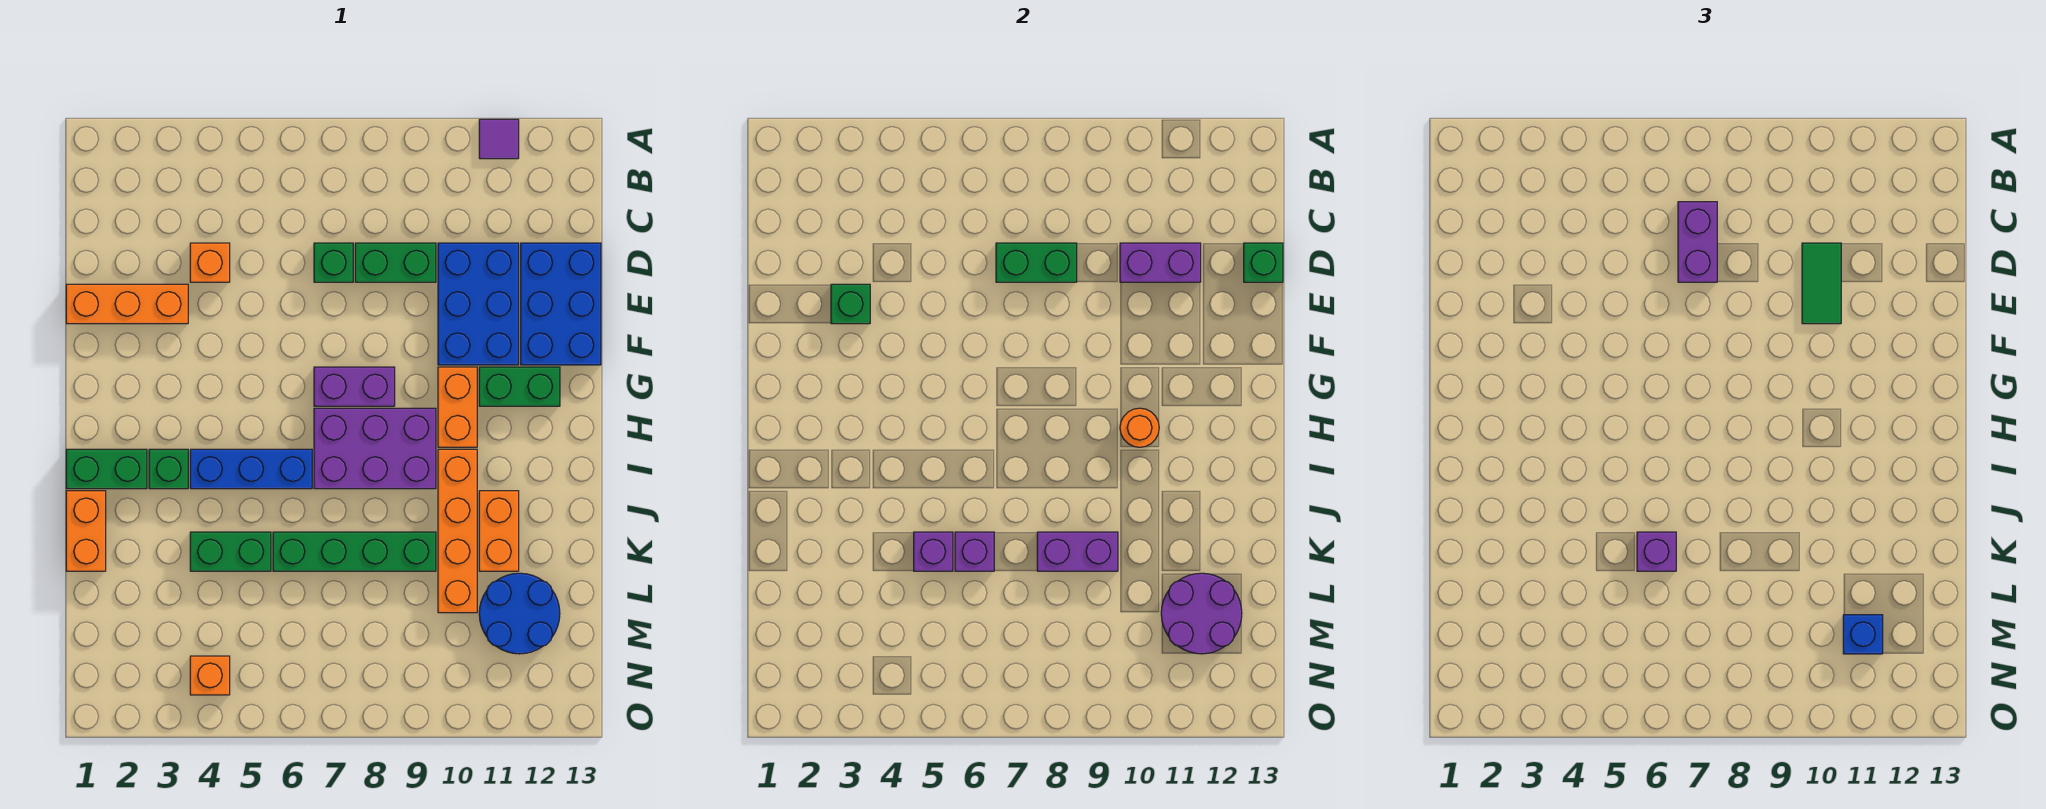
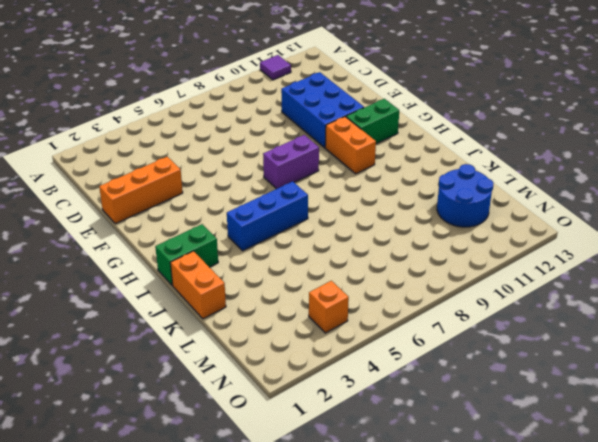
none -> orange 1x1 brick [190,243,230,282]
none -> green 1x1 brick [314,243,353,282]
none -> green 1x2 brick [355,243,436,282]
none -> blue 2x3 brick [521,243,601,365]

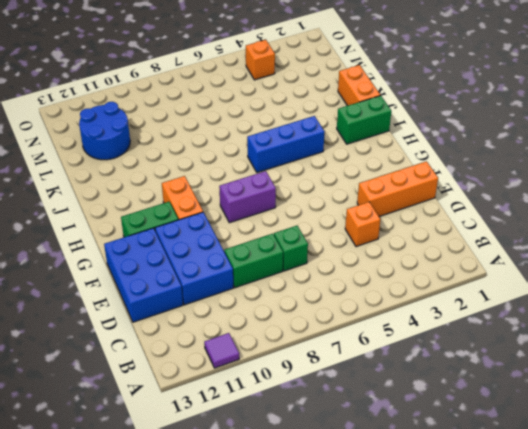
none -> purple 2x3 brick [314,408,436,489]
none -> green 1x1 brick [149,449,188,489]
none -> orange 1x4 brick [438,449,477,613]
none -> orange 1x2 brick [479,491,519,571]

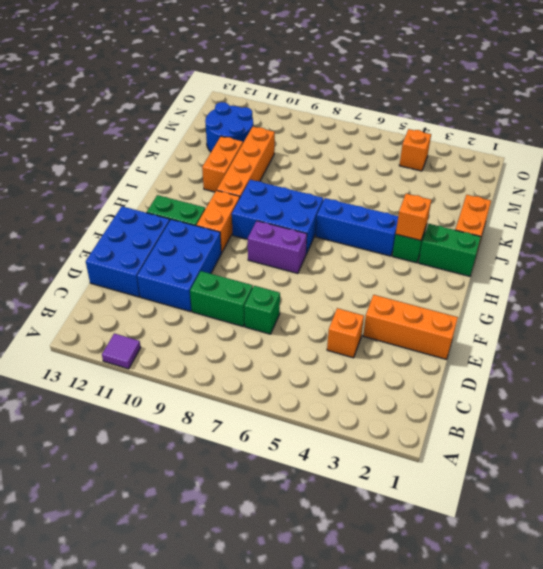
blue 2x3 brick [232,180,323,254] -> purple 2x3 brick [314,408,436,489]
orange 1x1 brick [396,194,431,241] -> none
none -> green 1x2 brick [190,532,271,571]
none -> green 1x4 brick [273,532,436,571]
none -> green 1x2 brick [996,243,1077,282]
none -> purple 1x2 brick [1120,243,1201,282]

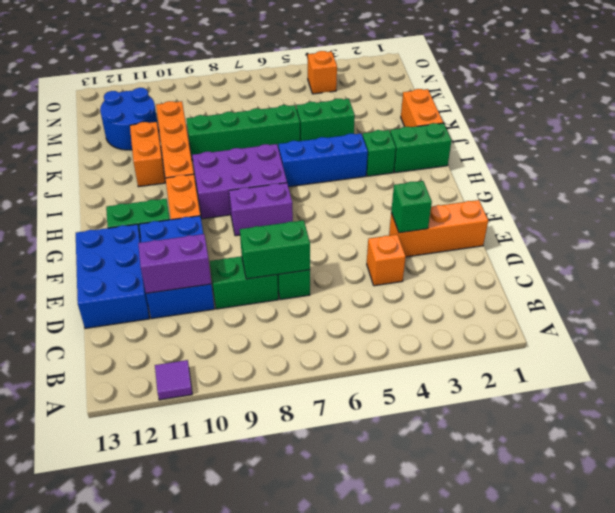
none -> green 1x1 brick [1244,243,1283,282]
none -> orange 1x1 round brick [1120,408,1159,447]
none -> purple 1x1 brick [914,532,953,571]
none -> purple 1x1 brick [955,532,994,571]

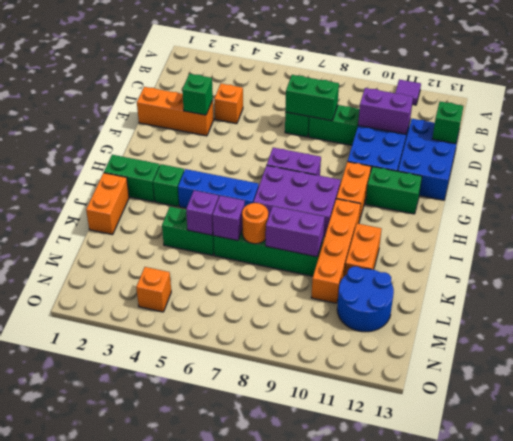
orange 1x1 round brick [242,203,268,244] -> orange 1x1 round brick moved to [1120,408,1159,447]
none -> purple 2x2 round brick [1161,573,1242,654]
none -> purple 1x2 brick [1678,202,1717,282]
none -> green 1x2 tile [1802,243,1841,324]
none -> purple 1x1 brick [1637,532,1676,571]

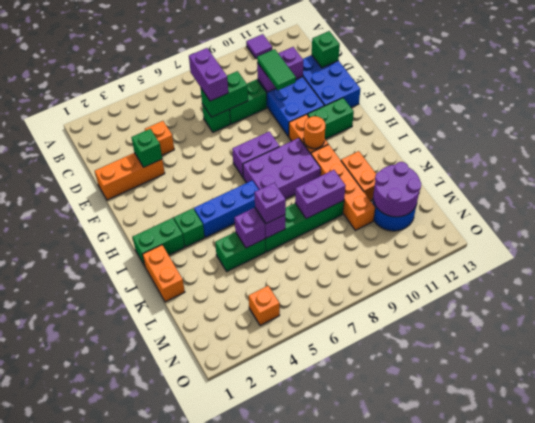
none -> blue 1x1 brick [1843,615,1883,654]

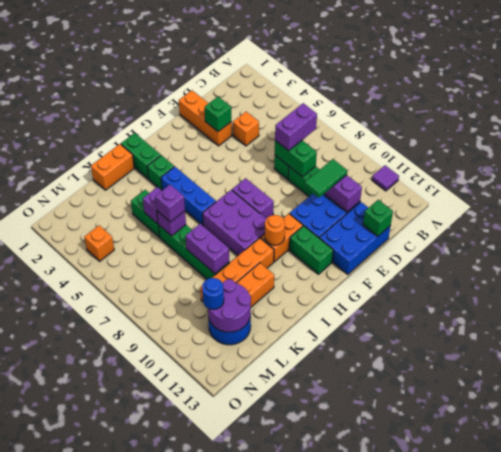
blue 1x1 round brick [202,278,224,309] -> blue 1x1 brick [1843,615,1883,654]

